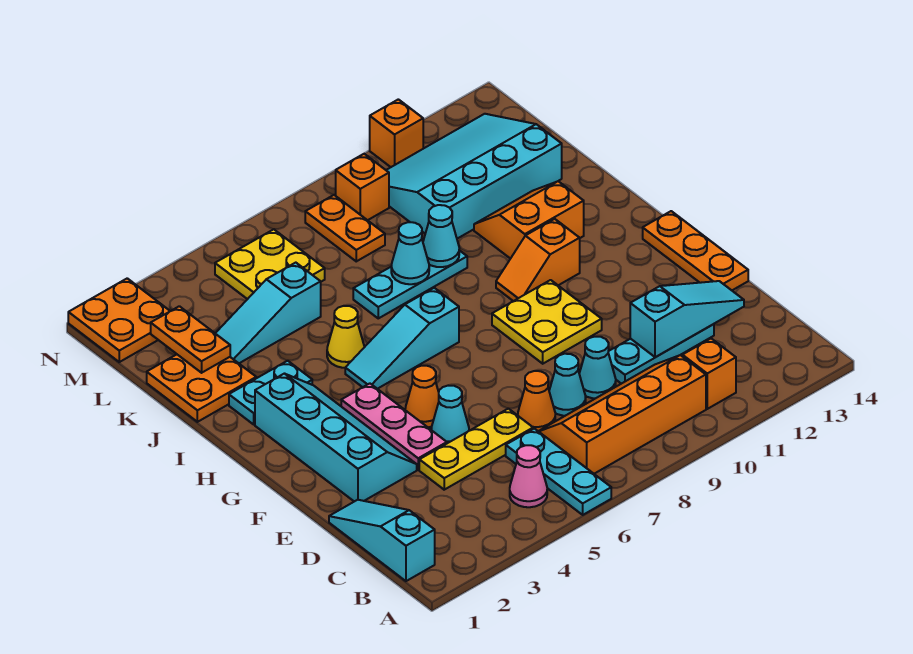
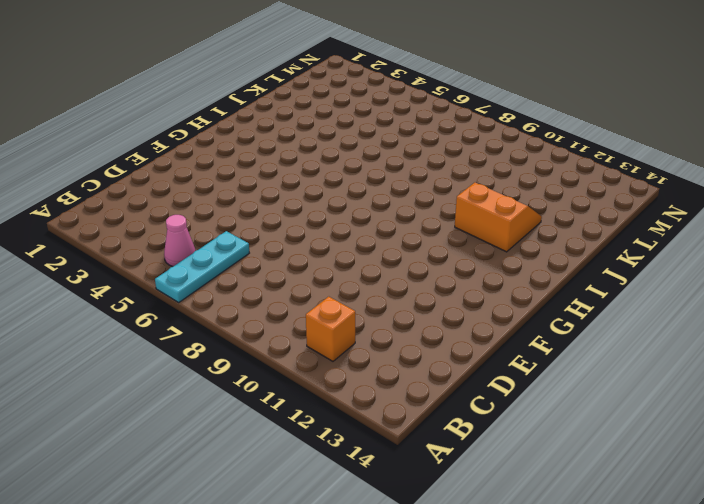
none -> cyan 1x3 slope [329,500,435,581]
none -> orange 2x4 slope [538,355,706,474]
none -> yellow 1x3 plate [419,409,533,490]
none -> orange 1x1 cone [518,371,555,431]

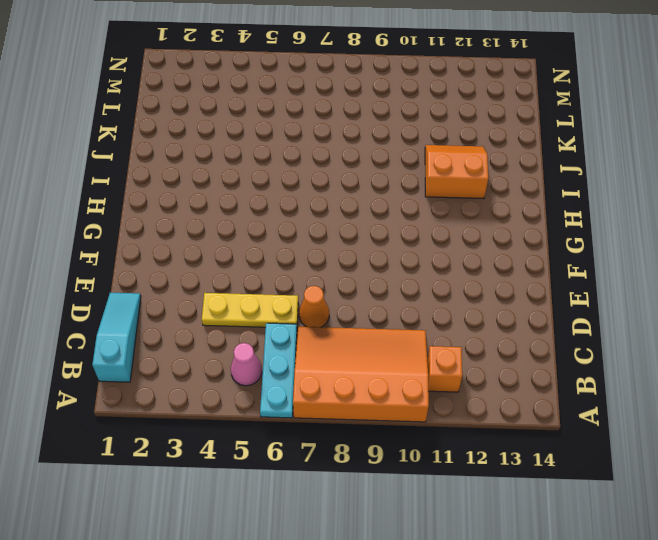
orange 3x4 slope [293,327,429,422] -> orange 2x4 slope [538,355,706,474]
none -> cyan 1x1 cone [549,354,586,416]
none -> cyan 1x1 cone [579,337,616,398]
none -> cyan 1x3 plate [608,324,714,384]
none -> cyan 2x4 slope [255,374,417,502]

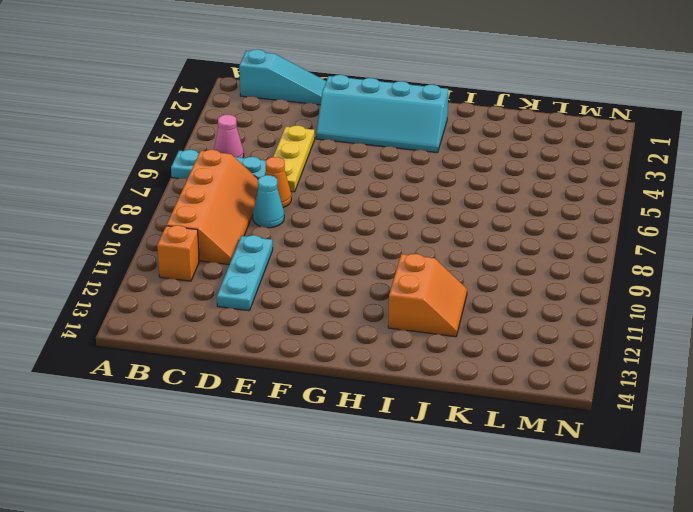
none -> cyan 1x1 cone [579,337,616,398]
none -> pink 1x3 plate [341,383,447,470]
none -> cyan 1x1 cone [431,385,469,443]
none -> orange 1x3 plate [643,211,748,290]

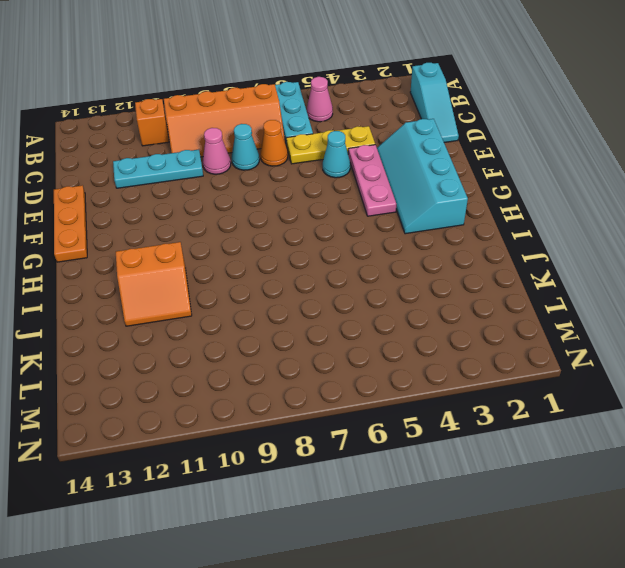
pink 1x1 cone [203,128,231,174] -> cyan 1x1 cone [579,337,616,398]
none -> orange 1x1 cone [405,366,439,427]
none -> yellow 2x2 plate [492,280,602,364]
none -> cyan 1x3 slope [345,288,459,389]
none -> orange 1x2 slope [496,219,580,301]

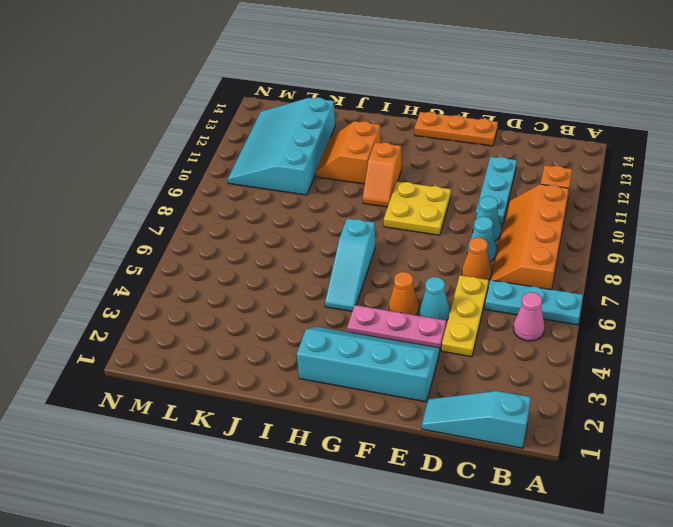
none -> cyan 1x2 plate [229,361,312,424]
none -> yellow 1x1 cone [327,306,364,368]
none -> orange 2x2 plate [147,355,256,422]
none -> cyan 1x3 plate [353,250,467,318]

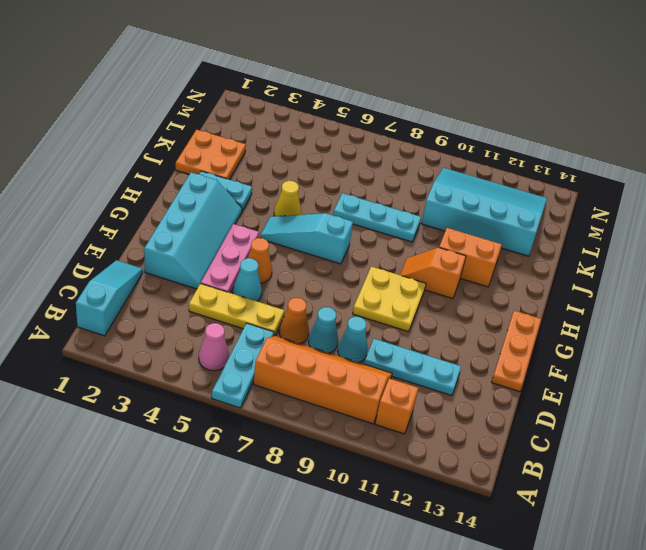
none -> cyan 1x3 slope [215,263,321,363]
none -> yellow 2x2 plate [215,229,325,299]
none -> orange 1x2 plate [305,195,385,261]
none -> orange 2x2 plate [68,278,170,362]

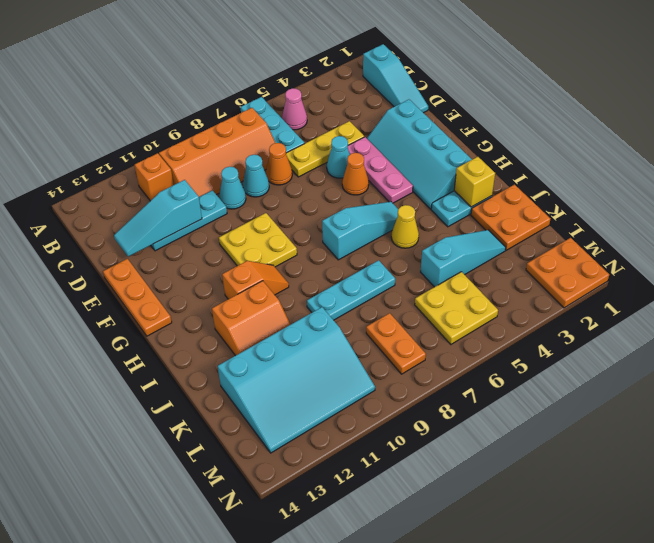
yellow 1x1 brick [454,157,495,207] -> none
none -> orange 1x1 brick [336,154,389,220]
none -> orange 1x1 brick [370,99,423,167]
none -> cyan 1x1 cone [391,222,429,284]
none -> cyan 1x1 cone [423,205,459,267]

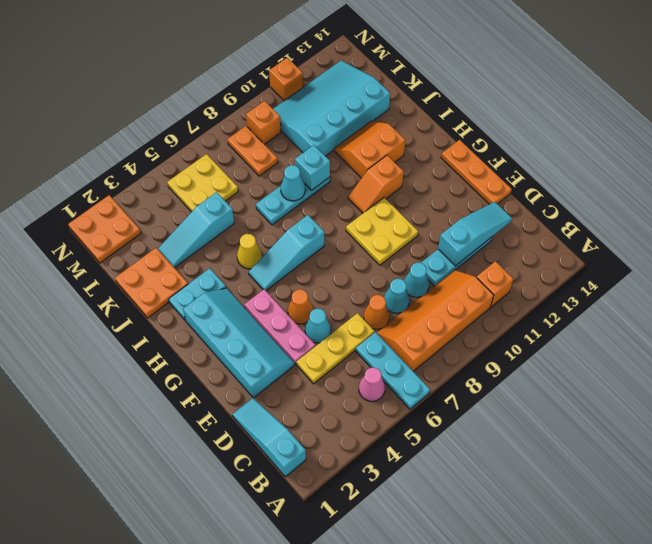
cyan 1x1 brick [295,145,330,191] -> cyan 1x1 cone [423,205,459,267]
none -> orange 1x2 plate [151,306,230,373]

